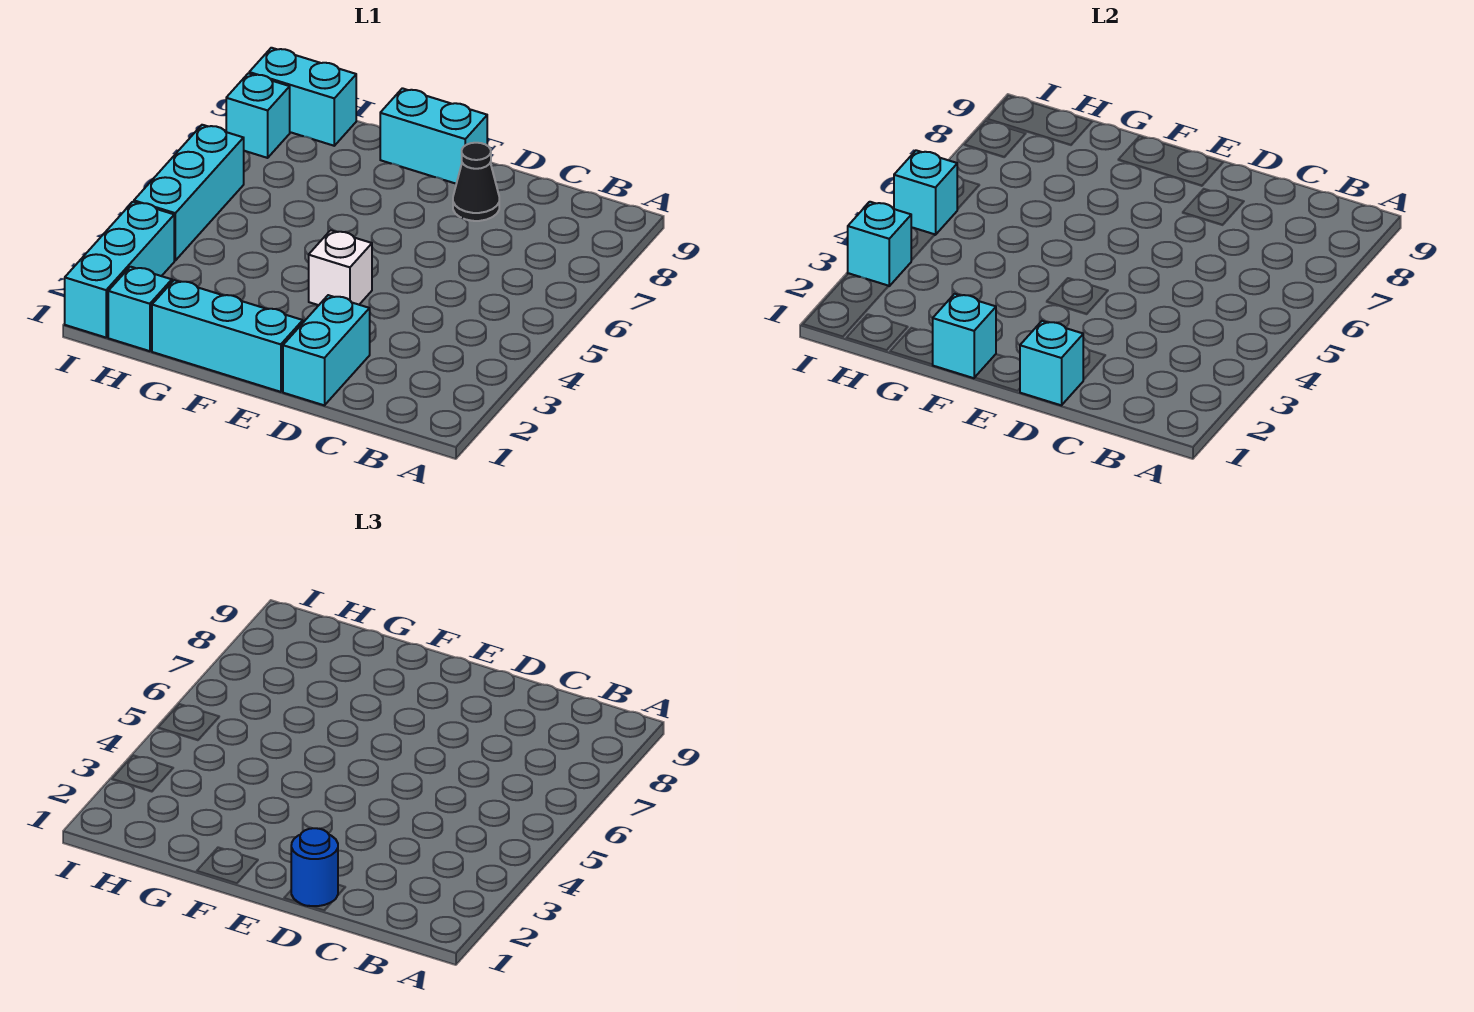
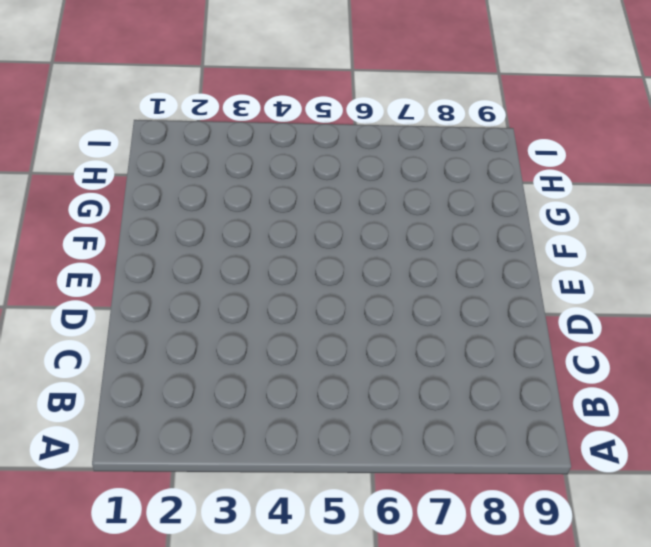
none -> cyan 1x2 brick [283,295,370,405]
none -> black 1x1 cone [453,143,499,221]
none -> cyan 1x3 brick [152,280,303,392]

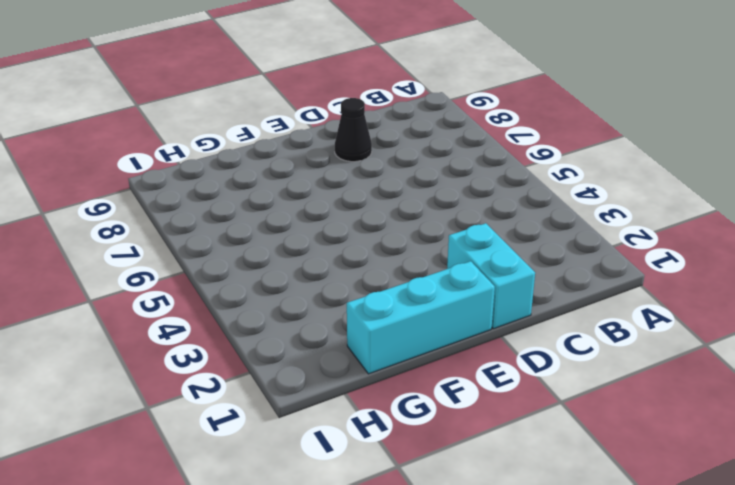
none -> white 1x1 brick [309,230,372,305]
none -> cyan 1x2 brick [380,88,487,184]
none -> cyan 1x1 brick [108,267,172,351]

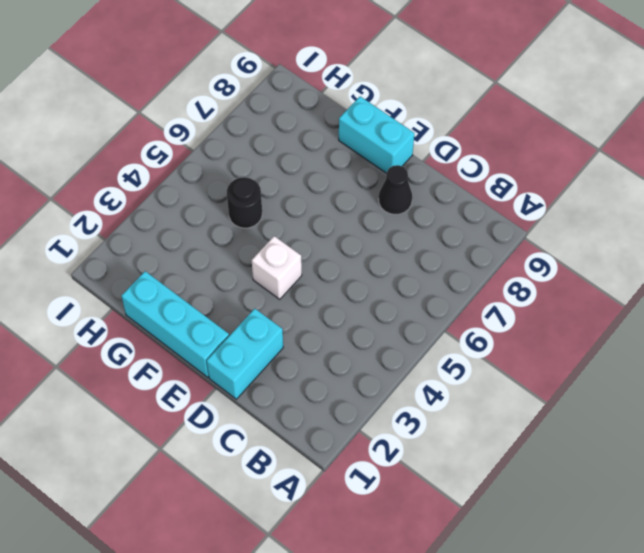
black 1x1 round brick [227,177,262,228] -> none
none -> cyan 1x1 brick [108,267,172,351]
none -> cyan 1x2 brick [249,48,356,146]
none -> cyan 1x3 brick [65,202,174,337]

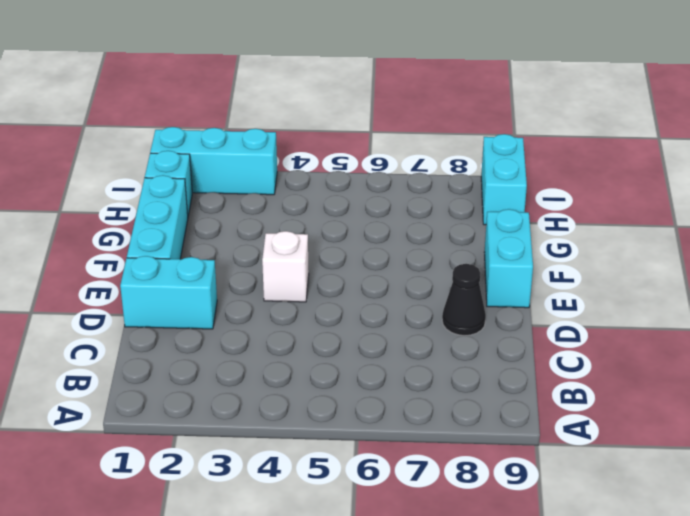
none -> cyan 1x3 brick [134,125,244,260]
none -> cyan 1x1 brick [226,73,290,158]
none -> cyan 1x1 brick [1020,321,1083,405]

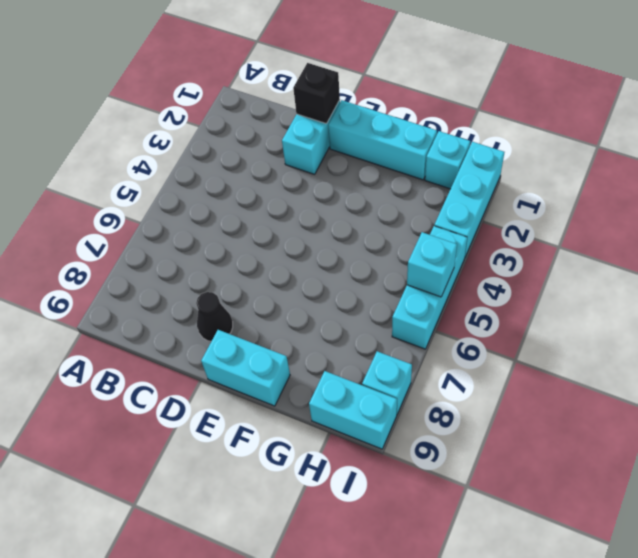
black 1x1 brick [293,63,340,124] -> cyan 1x1 brick [1020,321,1083,405]
none -> white 1x1 brick [309,230,372,305]
none -> cyan 1x1 brick [933,294,996,378]
none -> cyan 1x1 brick [848,202,911,286]

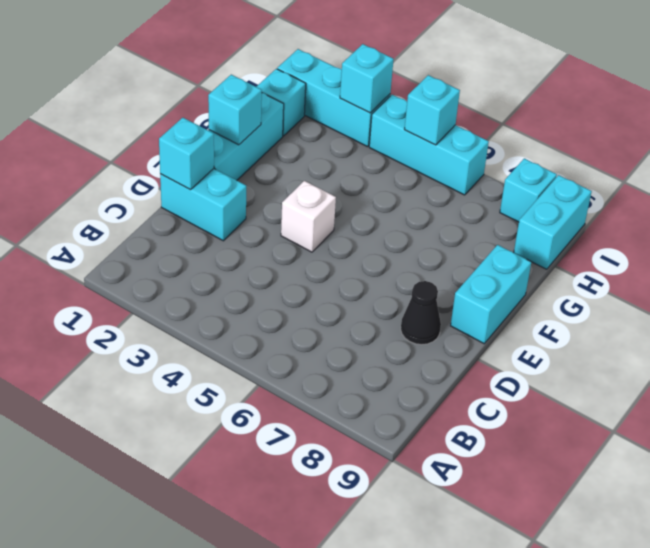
none -> blue 1x1 round brick [291,828,338,906]

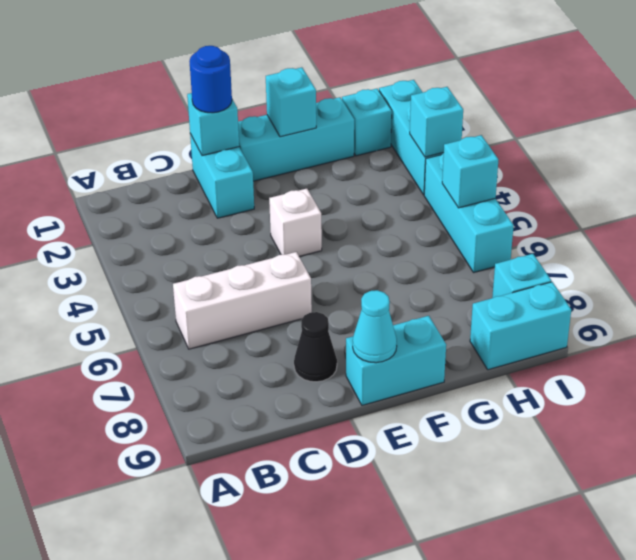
white 1x3 brick [173,252,312,349] -> none
cyan 1x1 cone [353,290,397,363] -> none

